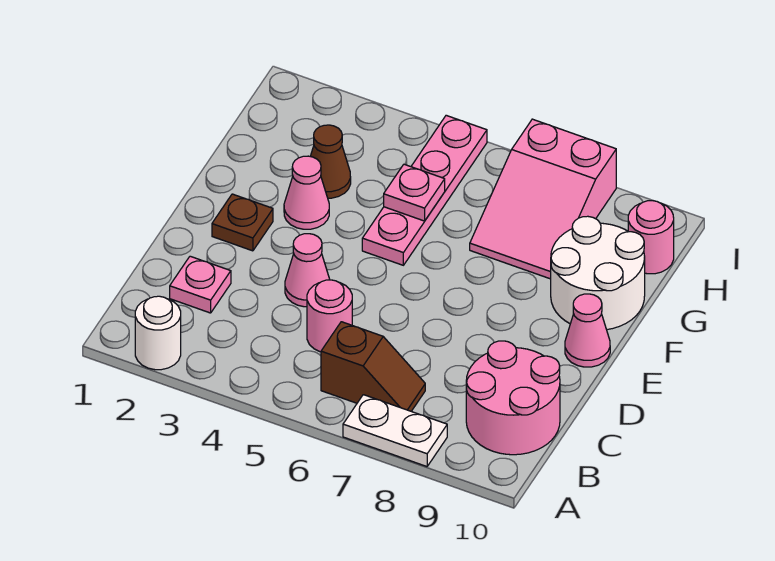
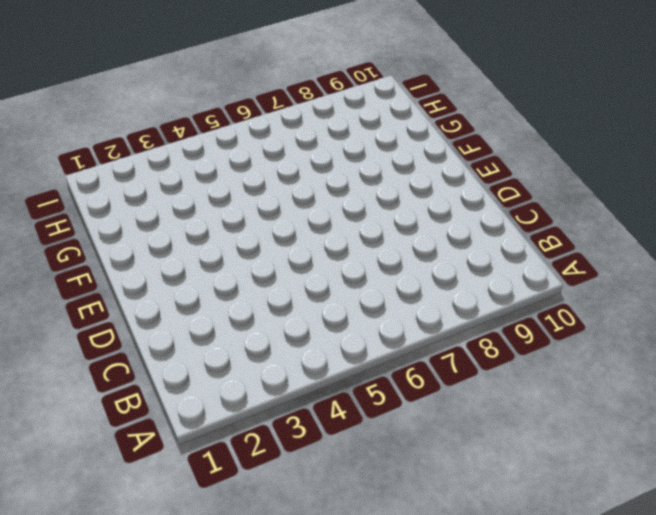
none -> white 1x1 round brick [135,296,181,370]
none -> white 1x2 plate [343,395,447,467]
none -> brown 1x2 slope [321,322,425,411]

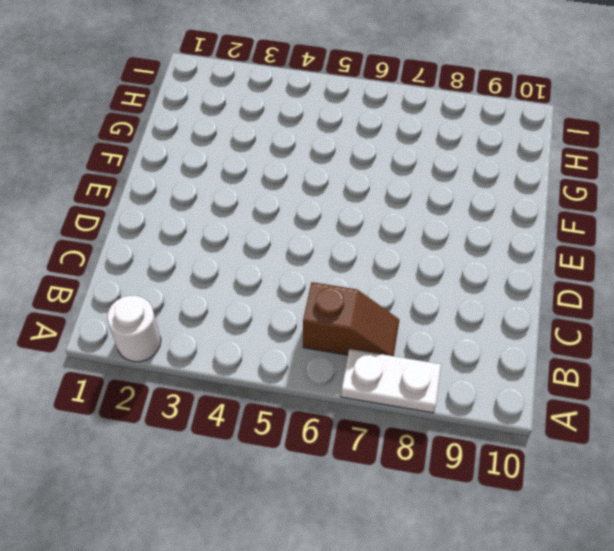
none -> pink 2x2 round brick [466,341,560,455]
none -> pink 1x1 plate [170,256,231,313]
none -> pink 1x1 round brick [307,280,352,352]

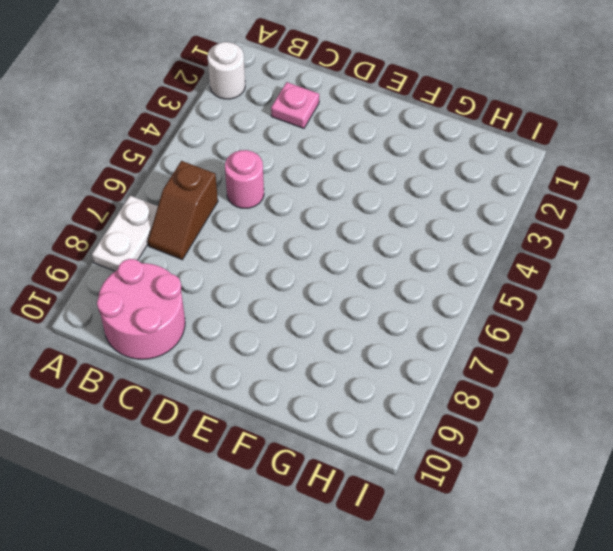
none -> pink 1x1 cone [285,234,330,307]
none -> brown 1x1 plate [212,194,273,251]
none -> pink 1x1 cone [565,294,610,367]

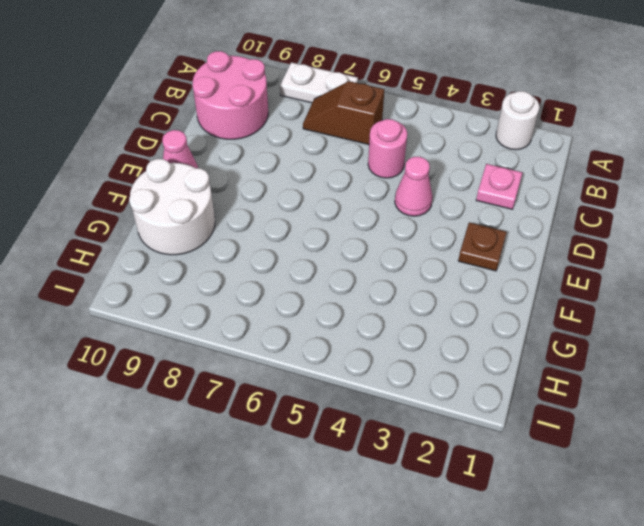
none -> pink 1x1 cone [284,156,329,229]
none -> pink 1x4 plate [362,115,487,265]
none -> brown 1x1 cone [310,125,351,198]

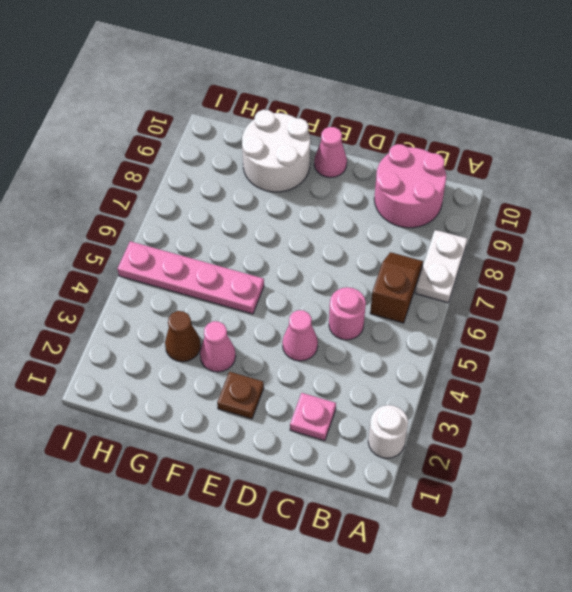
none -> pink 2x3 slope [470,119,616,279]
none -> pink 1x1 round brick [628,201,674,274]
none -> pink 1x1 plate [384,164,445,221]

